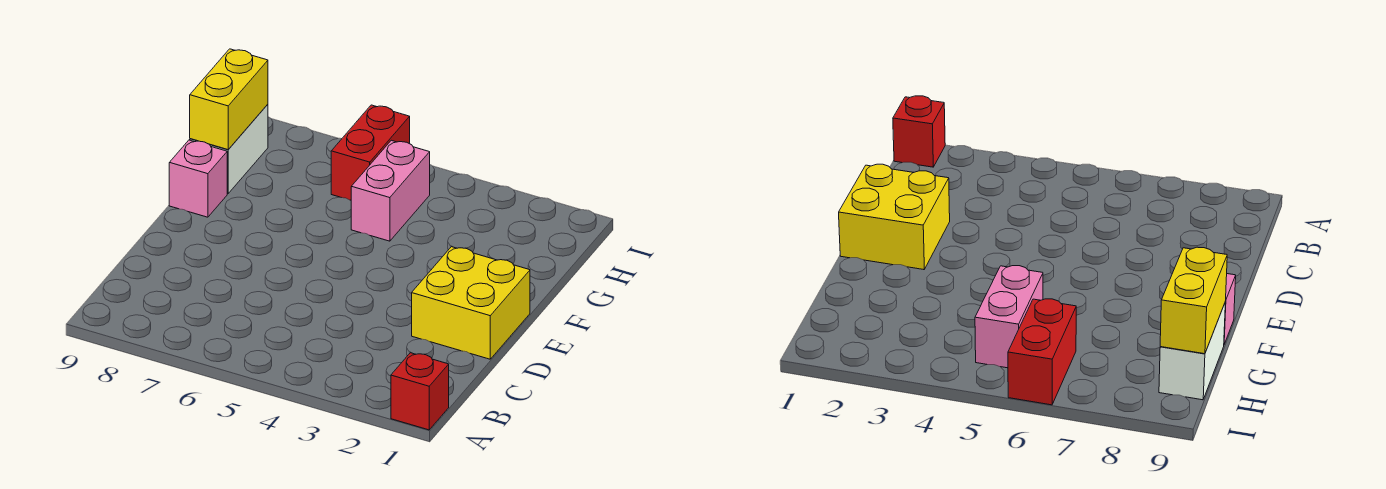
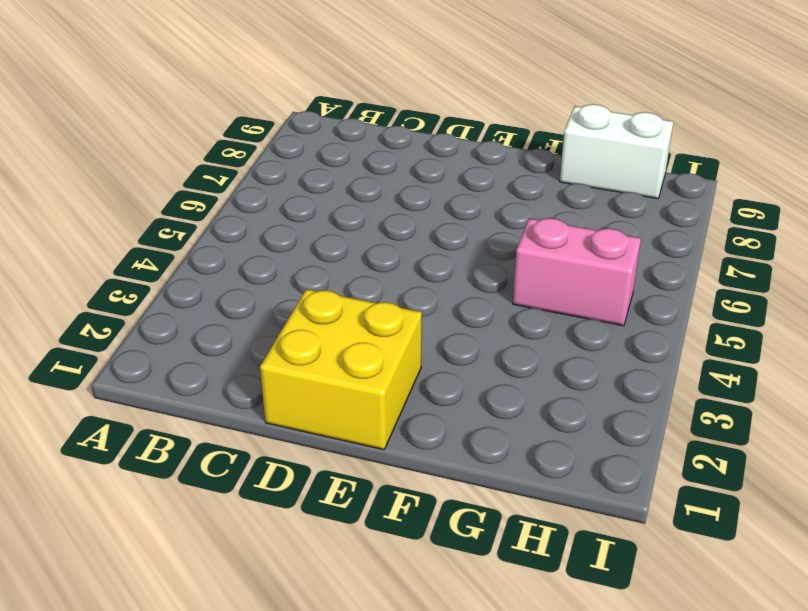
none -> red 1x1 brick [391,353,449,430]
none -> pink 1x1 brick [169,140,227,217]

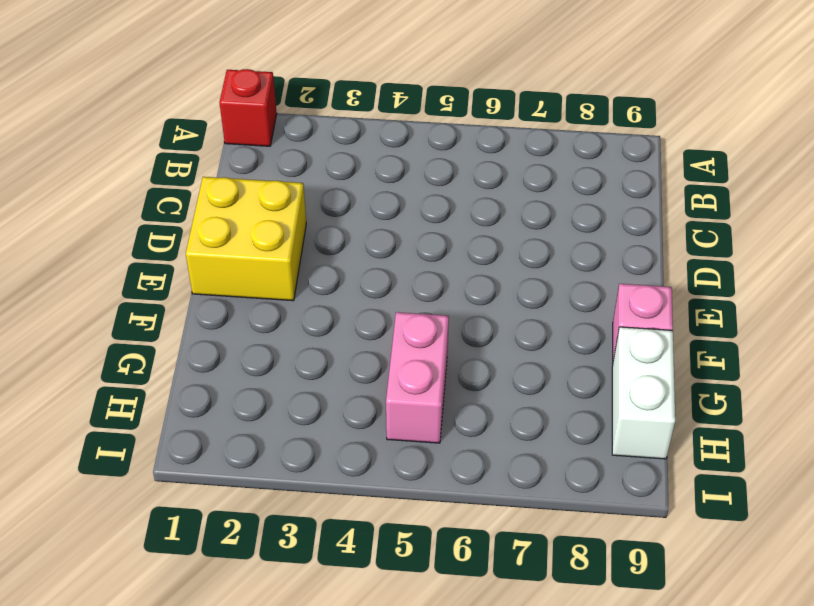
none -> red 1x2 brick [331,105,410,200]
none -> yellow 1x2 brick [190,49,268,150]

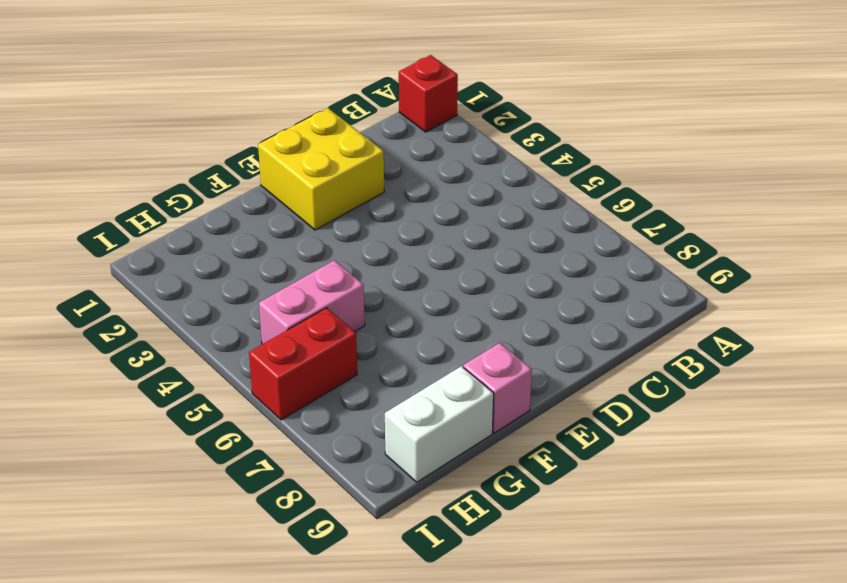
none -> yellow 1x2 brick [190,49,268,150]

